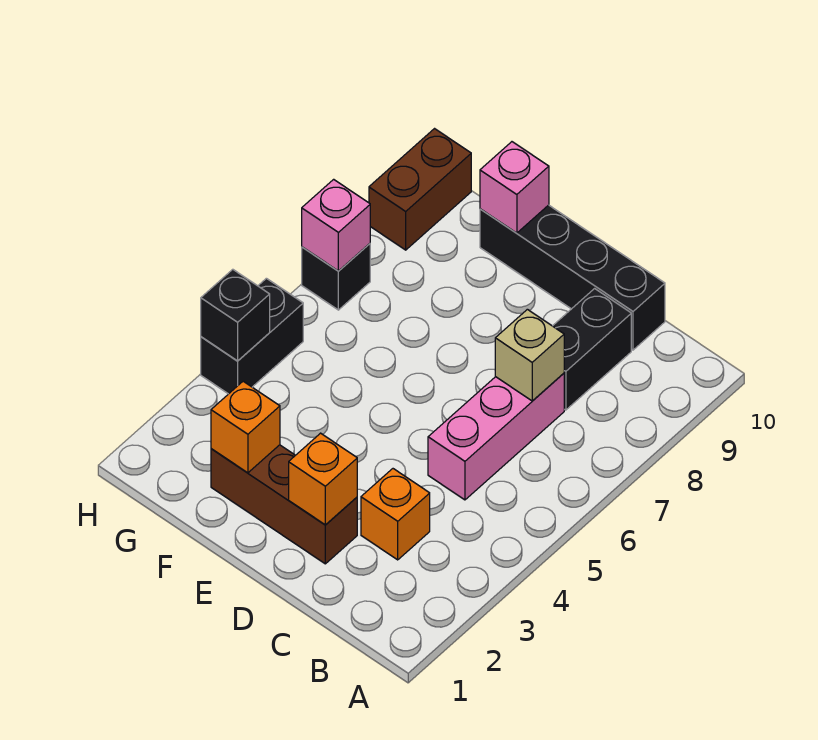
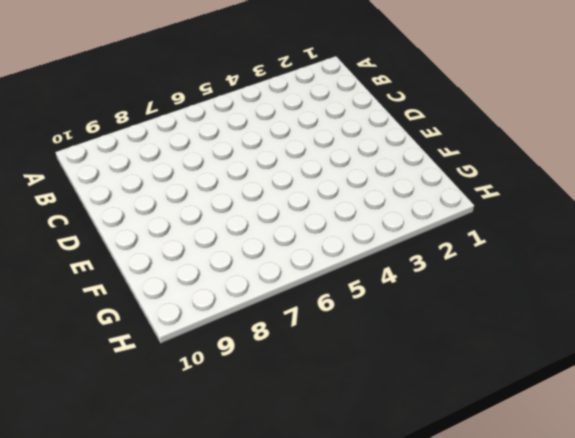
none -> orange 1x1 brick [361,469,430,560]
none -> pink 1x3 brick [428,373,564,500]
none -> black 1x2 brick [553,289,631,410]

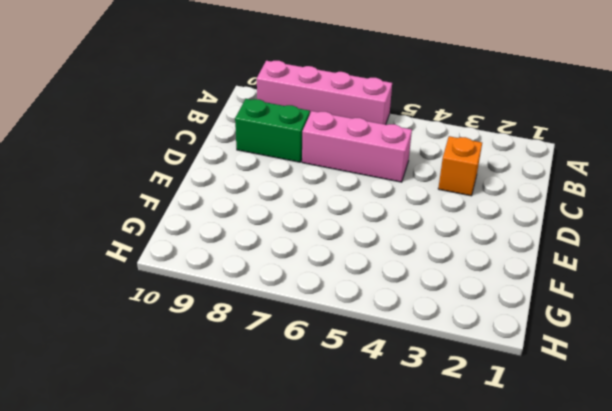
pink 1x4 brick [257,61,392,125] -> none
green 1x2 brick [235,99,310,162] -> black 1x2 brick [553,289,631,410]
none -> black 1x4 brick [480,205,665,350]
none -> brown 1x3 brick [211,445,357,564]
none -> black 1x2 brick [201,278,303,394]

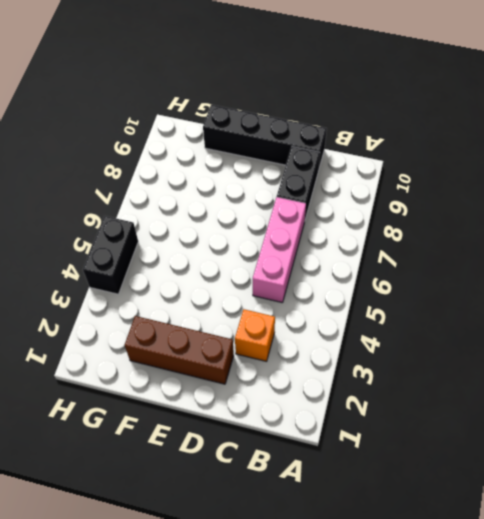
none -> black 1x1 brick [302,244,370,310]
none -> brown 1x2 brick [369,129,471,250]
none -> tan 1x1 brick [495,309,564,401]

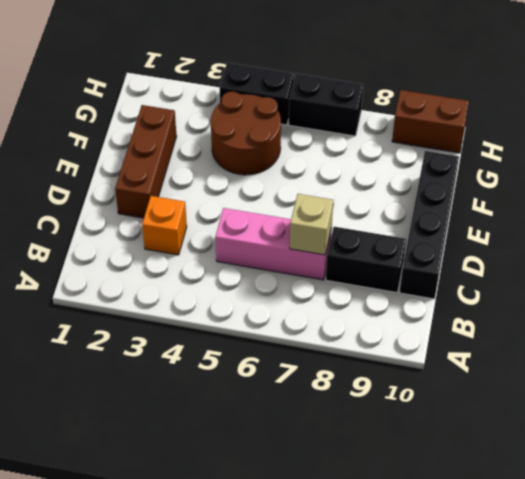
brown 2x2 round brick [211,92,281,175] -> none
black 1x2 brick [289,74,363,136] -> black 1x1 brick [302,244,370,310]
none -> orange 1x1 brick [289,433,357,525]
none -> orange 1x1 brick [211,381,280,473]
none -> pink 1x1 brick [480,142,549,233]

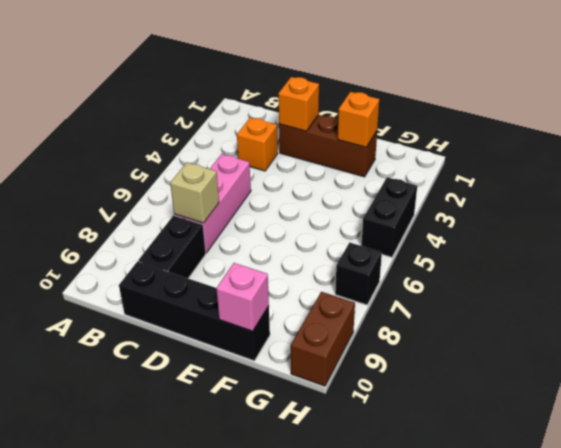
none -> black 1x1 brick [201,269,270,361]
none -> pink 1x1 brick [302,179,370,271]

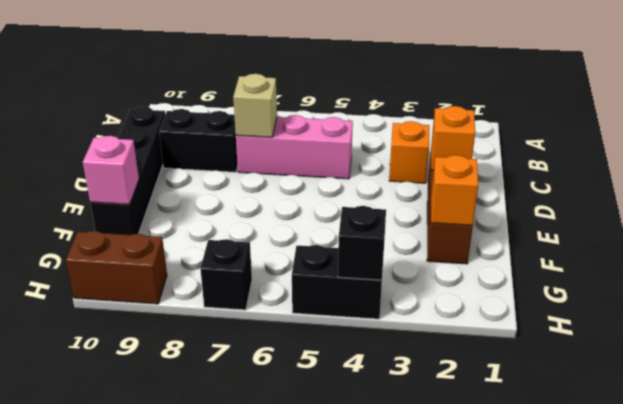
none -> pink 1x1 brick [302,179,370,271]

